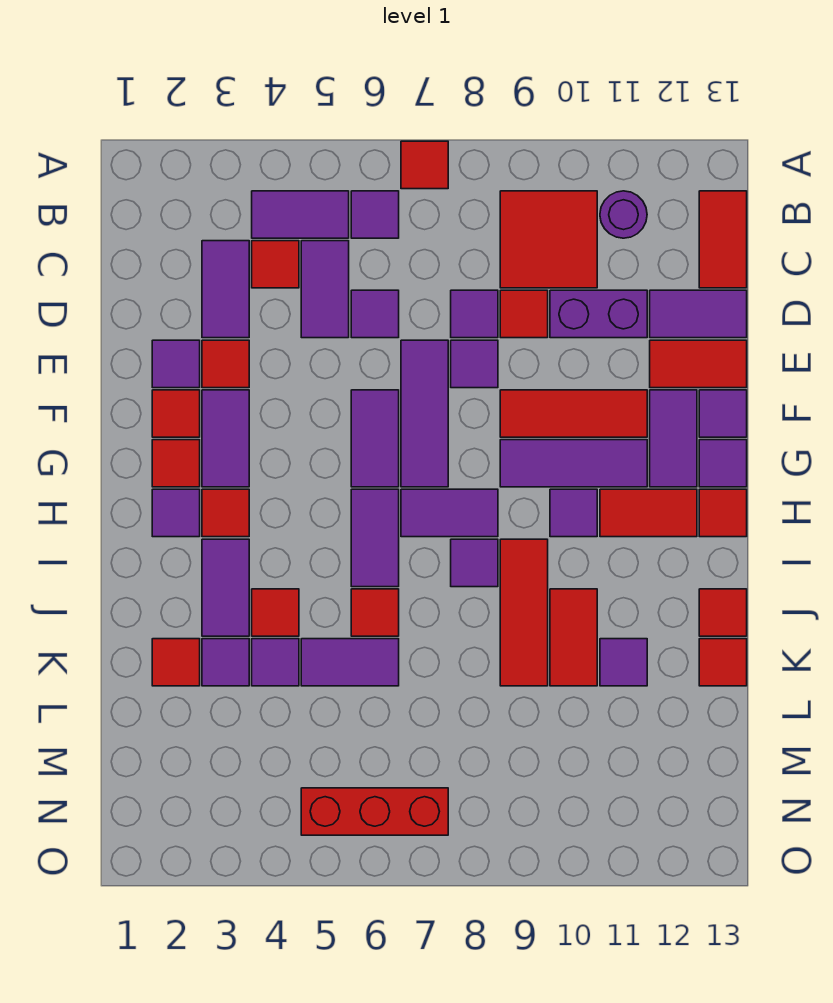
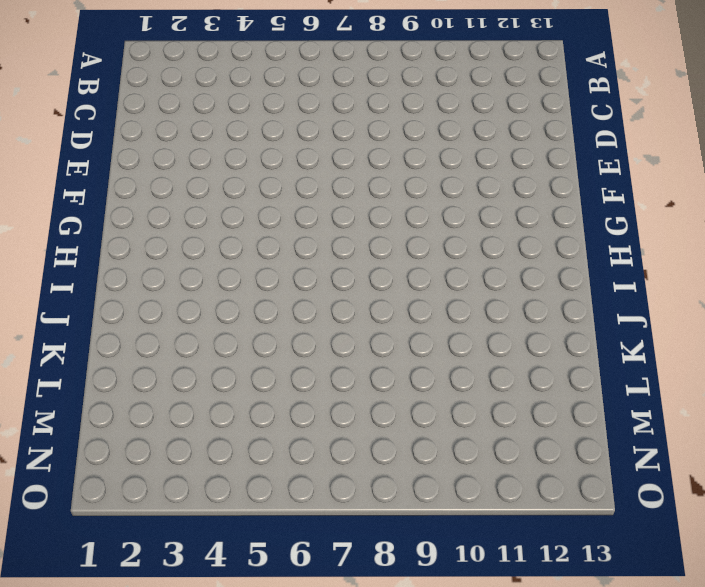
none -> red 1x1 tile [401,141,448,189]
none -> purple 1x2 tile [252,191,349,238]
none -> purple 1x1 tile [351,191,399,238]
none -> red 2x2 tile [500,191,597,288]

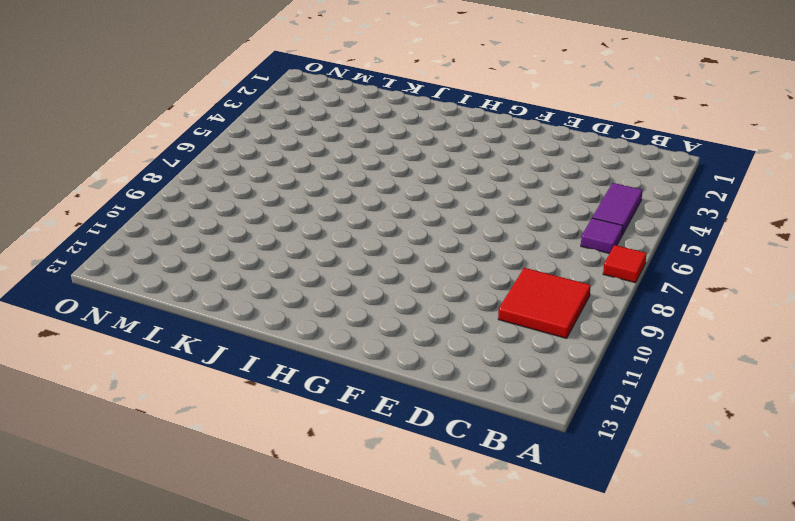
none -> purple 1x1 round brick [600,191,647,238]
none -> red 1x2 tile [699,191,747,288]
none -> purple 1x2 tile [202,241,249,338]
none -> red 1x1 tile [252,241,299,288]

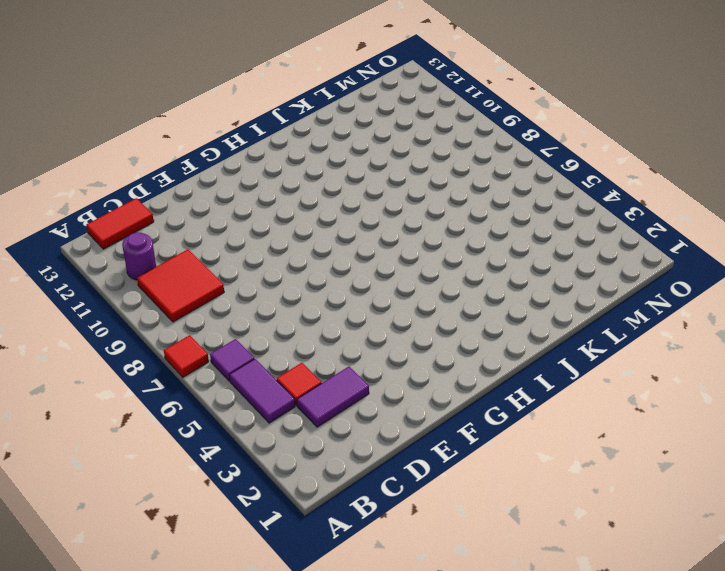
none -> purple 1x2 tile [301,241,349,338]
none -> purple 1x1 tile [351,290,399,338]
none -> purple 1x1 tile [451,290,498,338]
none -> red 1x1 tile [500,290,548,338]

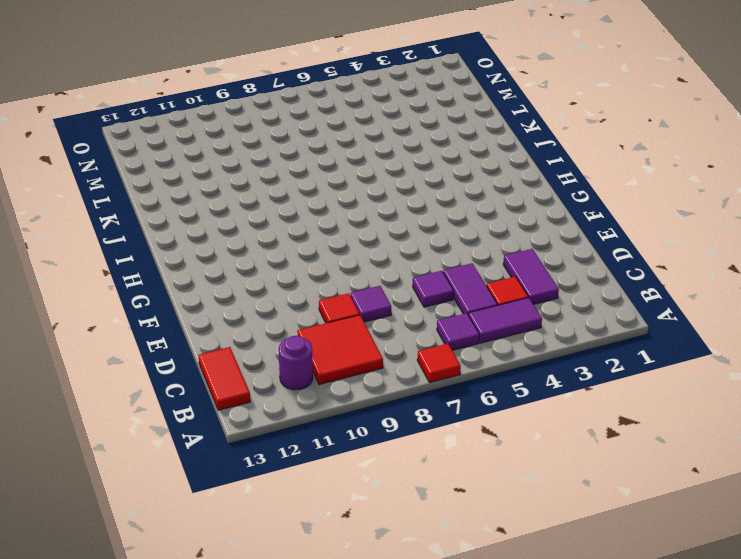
none -> purple 1x2 brick [550,290,647,338]
none -> purple 1x2 tile [650,290,747,338]
none -> purple 1x1 tile [152,340,200,388]
none -> red 1x1 tile [202,340,249,388]

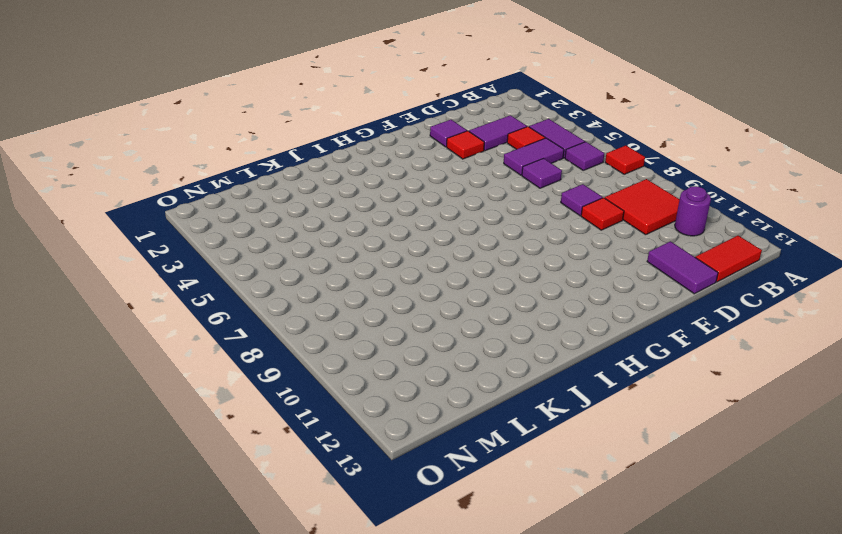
none -> purple 1x2 brick [550,290,647,338]
none -> purple 1x3 tile [401,340,448,487]
none -> purple 1x1 tile [451,340,498,388]
none -> red 1x2 tile [650,340,747,388]

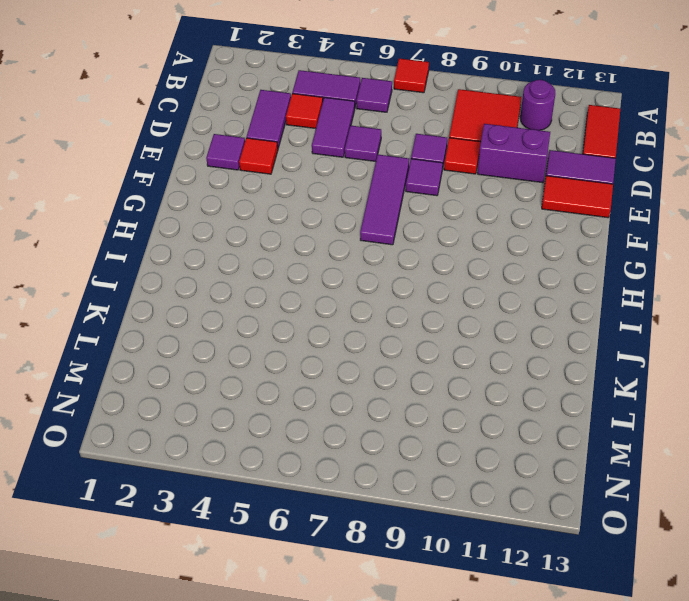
none -> red 1x1 tile [152,390,200,437]
none -> purple 1x2 tile [202,390,249,487]
none -> purple 1x2 tile [351,390,399,487]
none -> red 1x3 tile [500,390,647,437]

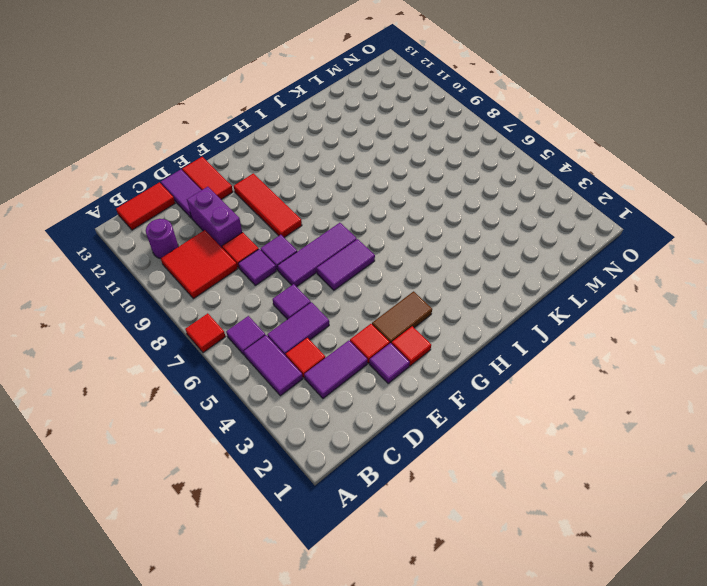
brown 1x2 tile [372,291,432,344] -> purple 1x2 tile [202,390,249,487]
none -> purple 1x2 tile [650,390,697,487]
none -> purple 1x1 tile [699,390,747,437]
none -> red 1x1 tile [152,440,200,487]
none -> purple 1x3 tile [500,440,647,487]

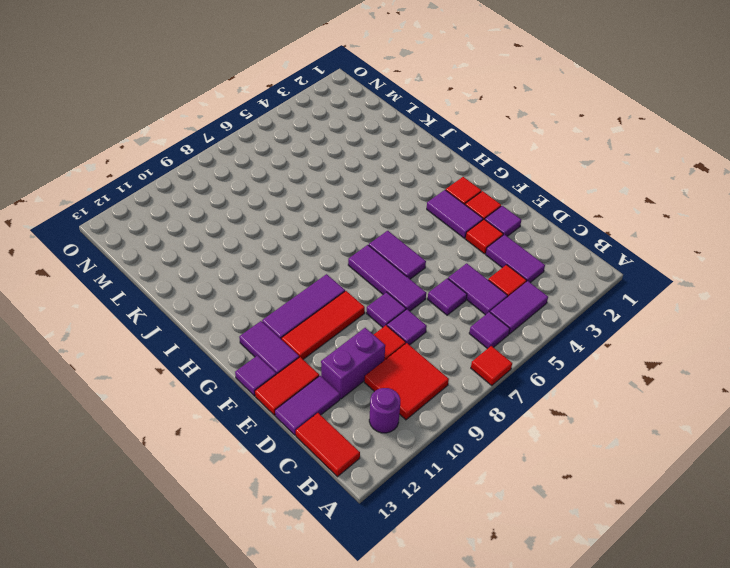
none -> purple 1x1 tile [699,440,747,487]
none -> purple 1x1 tile [152,489,200,537]
none -> red 1x1 tile [202,489,249,537]
none -> purple 1x2 tile [351,489,399,587]

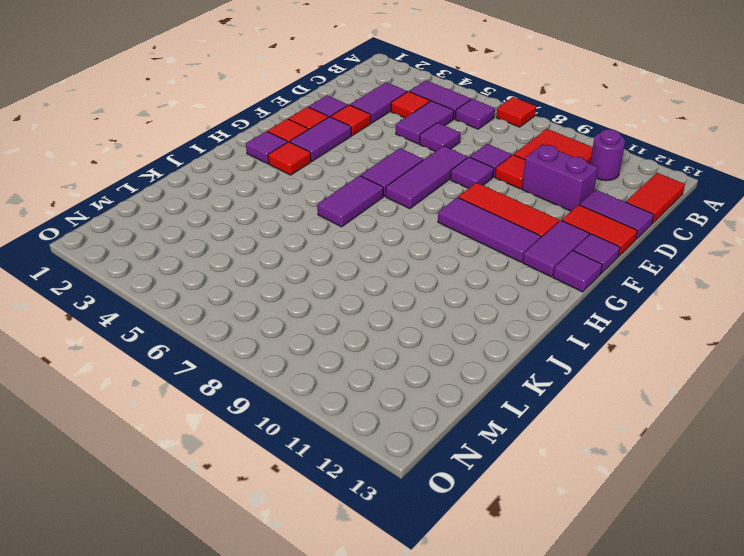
none -> purple 1x2 tile [401,489,498,537]
none -> purple 1x1 tile [550,489,597,537]
none -> red 1x2 tile [600,489,697,537]
none -> red 1x1 tile [699,489,747,537]

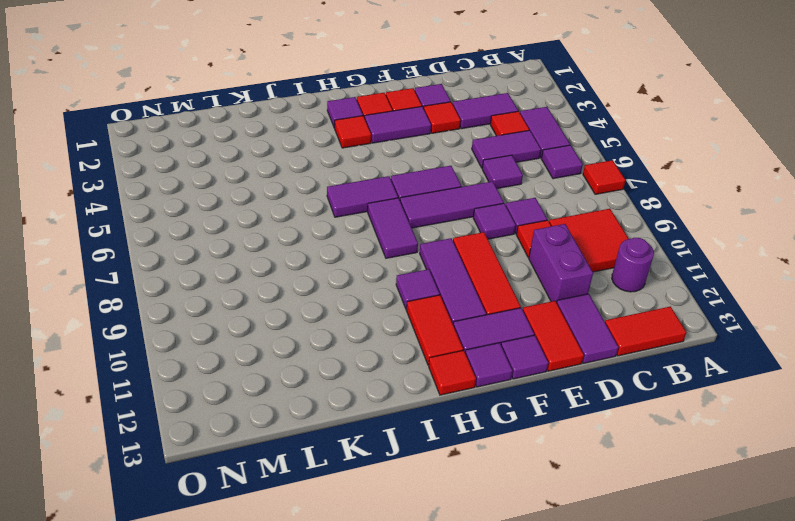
none -> purple 1x2 tile [202,539,249,636]
none -> purple 1x1 tile [451,539,498,587]
none -> red 1x3 tile [500,539,548,686]
none -> red 1x1 tile [252,589,299,636]

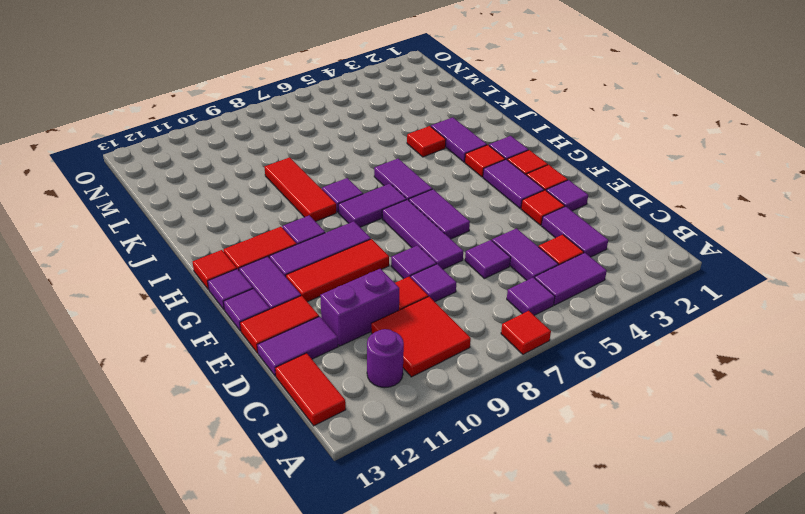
none -> red 1x1 tile [351,589,399,636]
none -> red 1x2 tile [550,589,597,686]
none -> red 1x1 tile [699,589,747,636]
none -> red 1x1 tile [152,639,200,686]

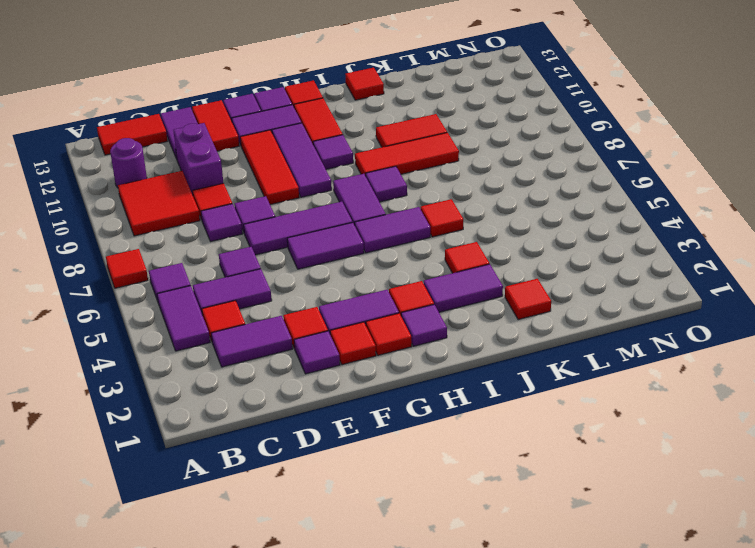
none -> purple 1x1 tile [202,639,249,686]
none -> purple 1x1 tile [252,639,299,686]
none -> purple 1x2 tile [301,639,399,686]
none -> purple 1x1 tile [600,639,647,686]

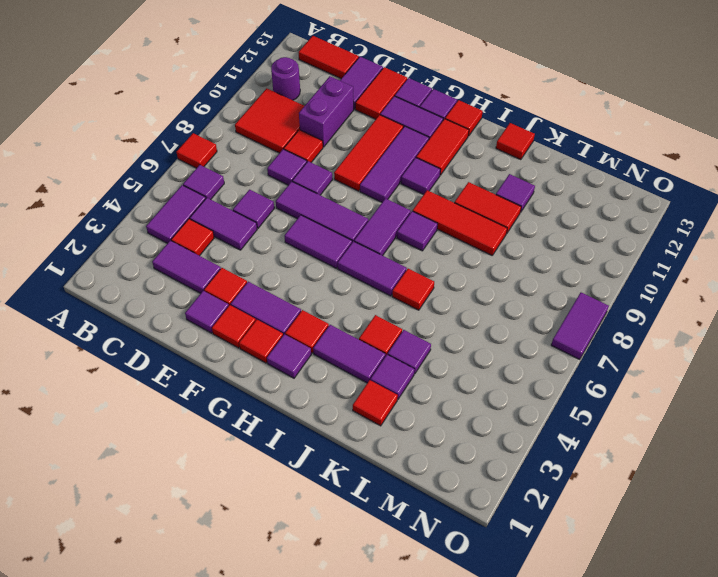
purple 1x2 tile [551,293,609,359] -> purple 1x2 tile moved to [301,639,399,686]
none -> red 1x1 tile [699,639,747,686]
none -> red 1x3 brick [301,788,448,835]

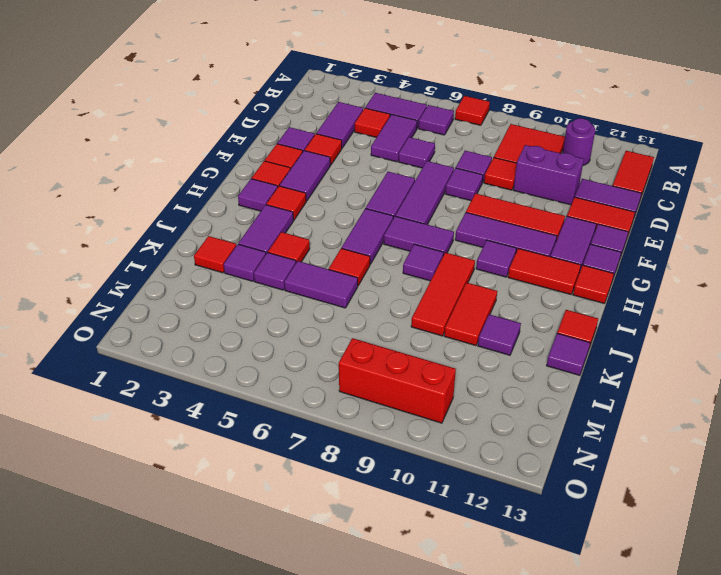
purple 1x1 tile [547,333,590,375] -> red 1x1 tile [699,639,747,686]
red 1x3 brick [339,338,456,423] -> red 1x3 brick moved to [301,788,448,835]

